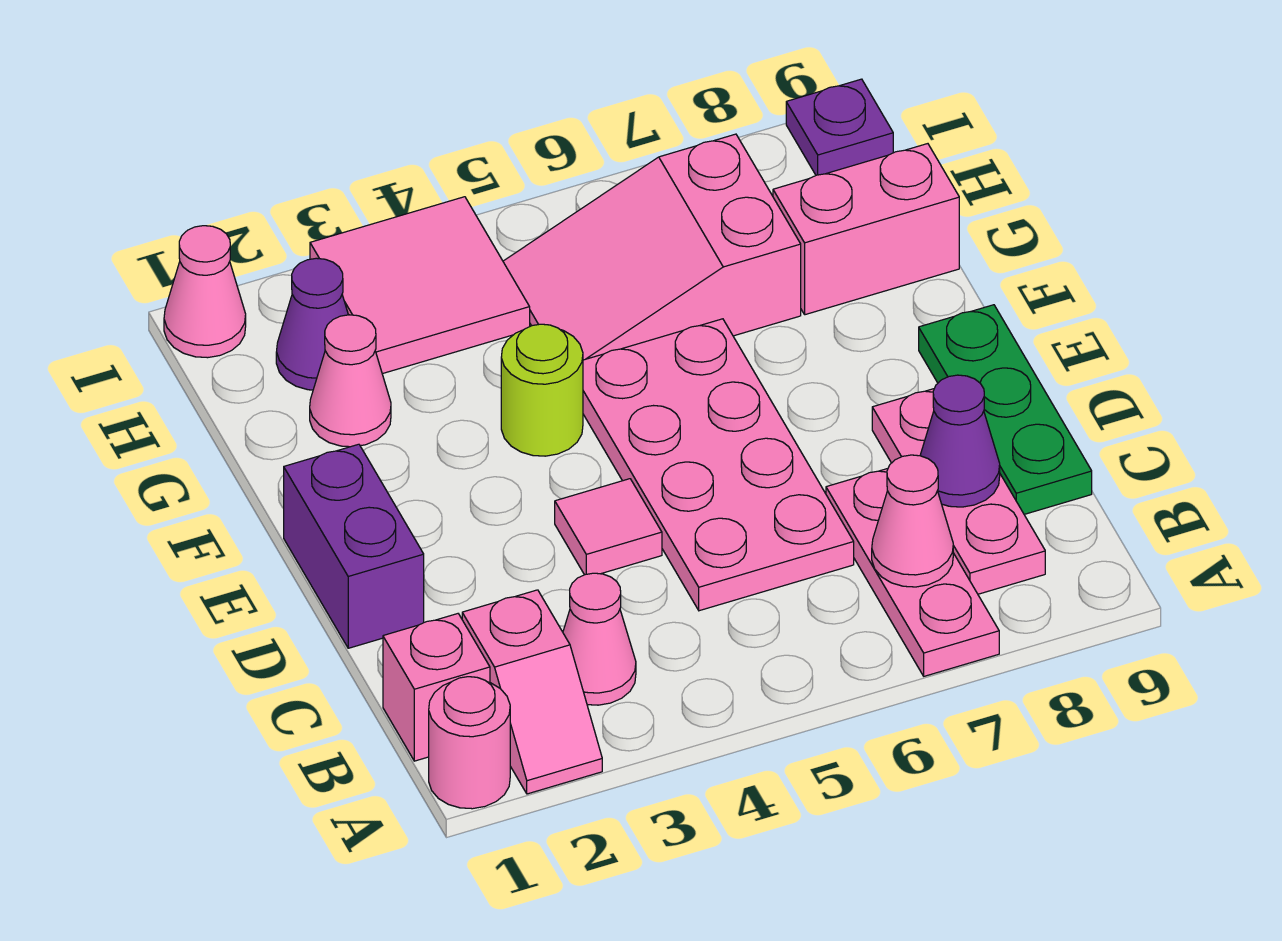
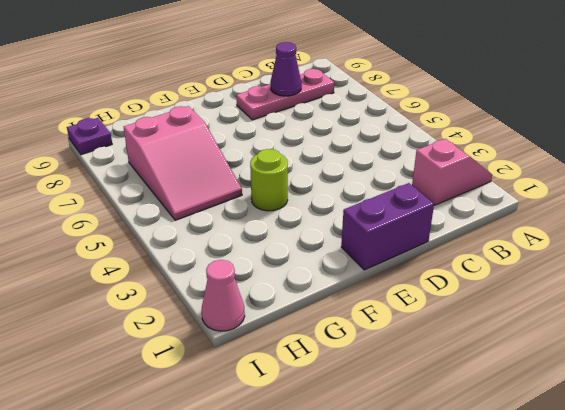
none -> pink 1x1 round brick [429,677,510,809]
none -> pink 1x3 plate [826,469,999,676]
none -> pink 1x1 brick [383,614,490,761]

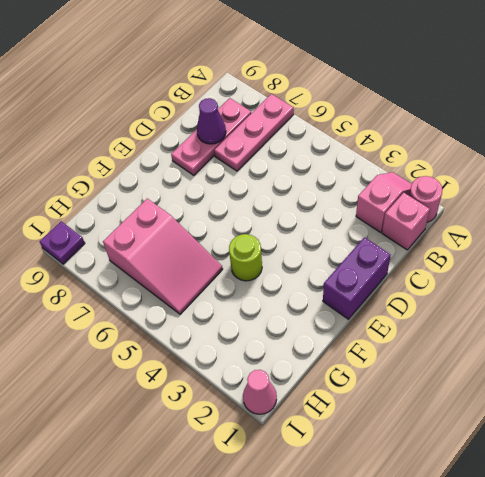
none -> pink 1x1 cone [563,573,636,705]
none -> pink 2x4 plate [583,319,854,611]
none -> green 1x3 plate [919,305,1092,514]

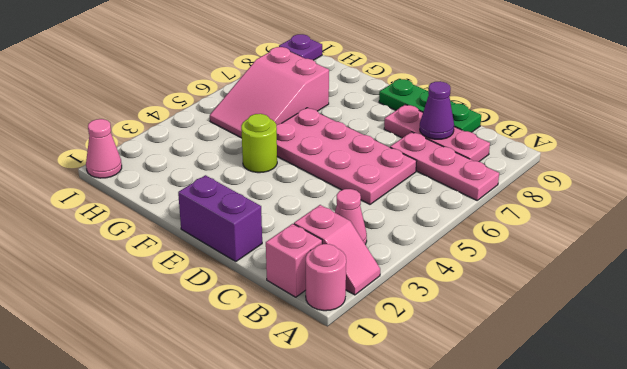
none -> pink 1x1 tile [555,479,662,575]
none -> pink 1x1 cone [310,315,391,447]
none -> pink 1x2 brick [773,144,959,315]

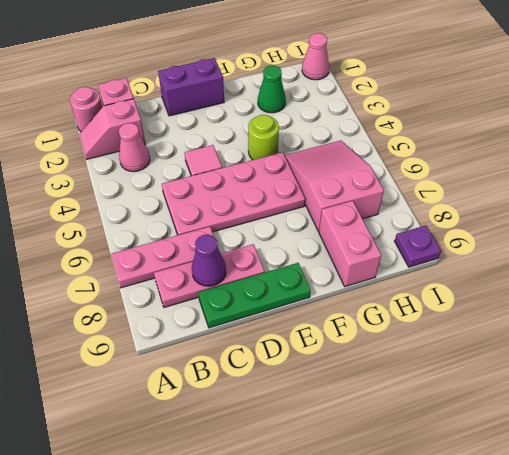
green 1x1 cone [258,66,286,113] -> pink 1x1 cone [310,315,391,447]
none -> purple 1x1 cone [276,258,348,390]
none -> pink 2x2 tile [310,197,530,374]
none -> pink 1x1 cone [872,455,953,587]

